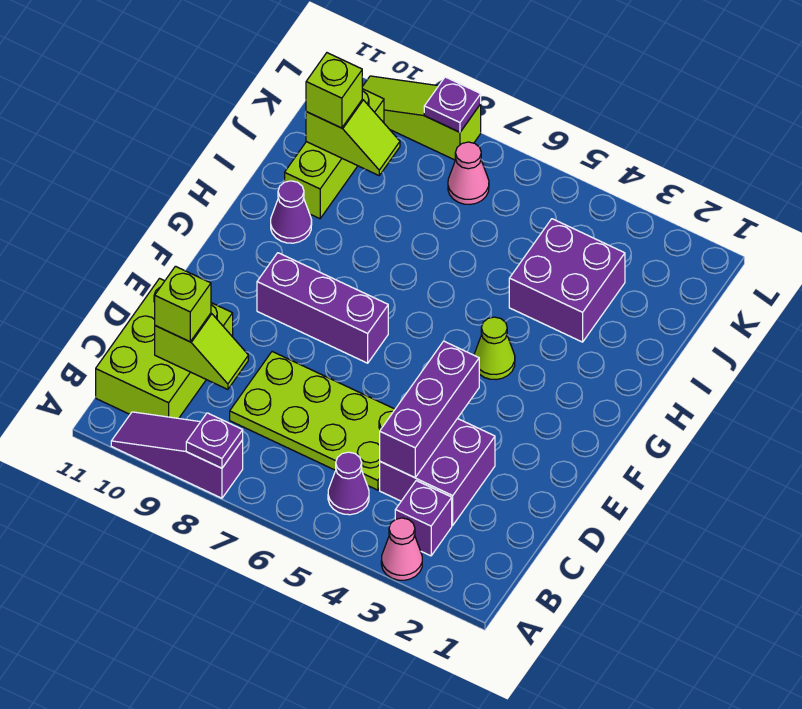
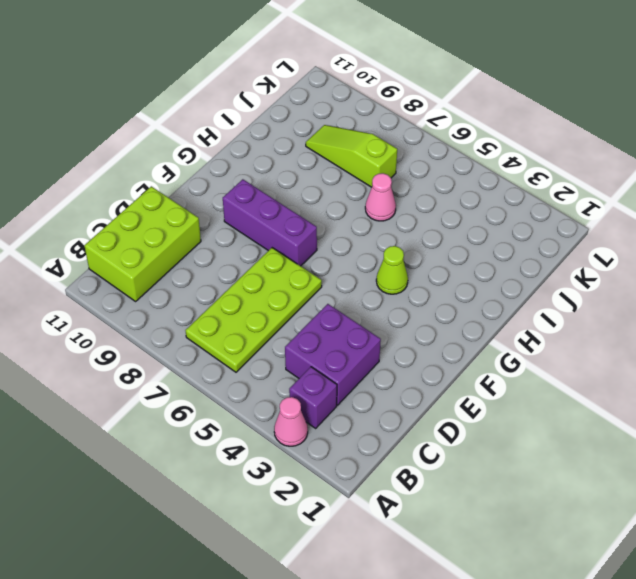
lime 2x4 plate [185,248,322,372] -> lime 2x4 plate turned to [230,352,395,490]
pink 1x1 cone [365,173,396,221] -> pink 1x1 cone moved to [448,142,489,204]
lime 1x3 slope [306,125,397,187] -> lime 1x3 slope moved to [362,76,481,160]
none -> purple 1x3 slope [111,412,243,498]
none -> purple 1x1 cone [328,452,369,515]
none -> purple 1x1 cone [271,181,312,243]

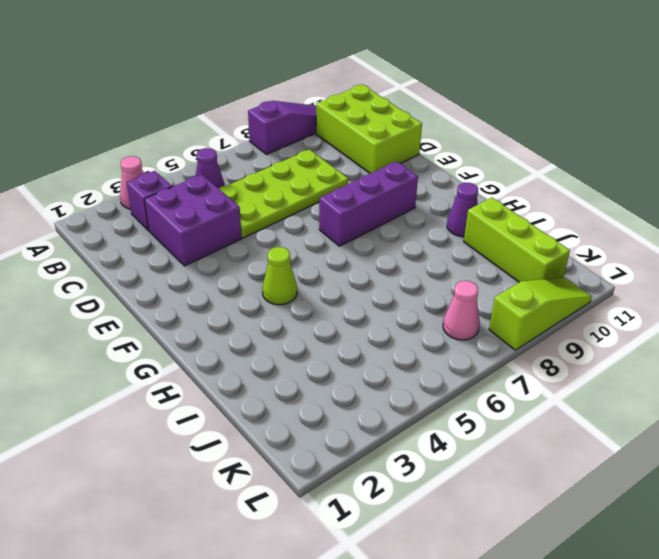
none -> purple 2x2 brick [509,219,625,342]
none -> purple 1x1 plate [186,413,243,468]
none -> purple 1x3 brick [380,341,479,478]

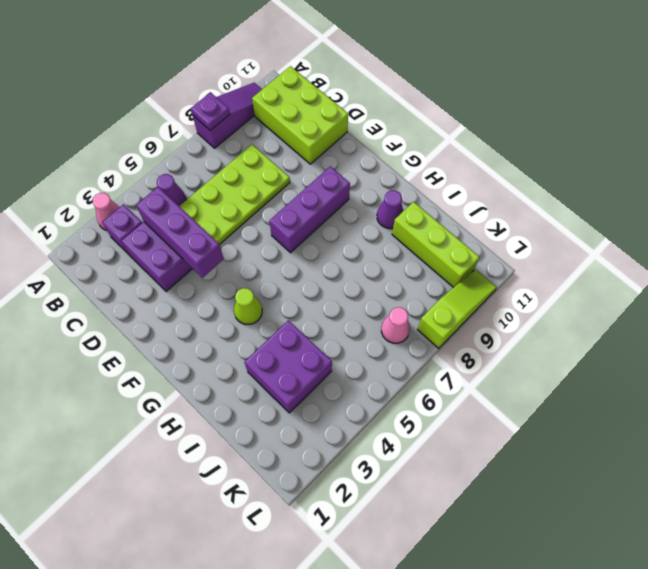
none -> lime 1x2 slope [155,313,248,389]
none -> lime 1x2 slope [306,99,400,175]
none -> purple 1x1 plate [424,77,481,132]

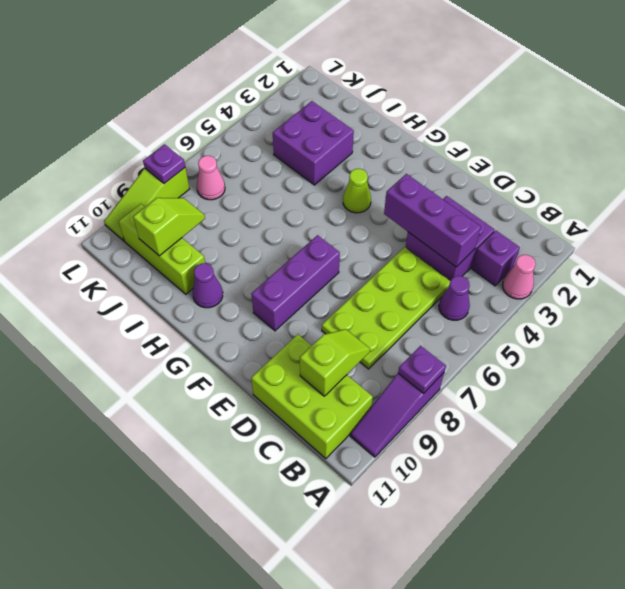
none -> lime 1x1 brick [155,266,211,342]
none -> lime 1x1 brick [306,53,362,128]

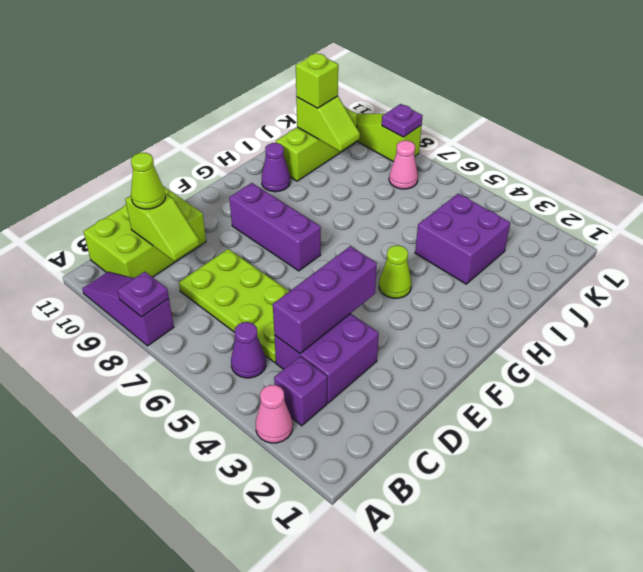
lime 1x1 cone [131,153,165,209] -> lime 1x1 brick [155,266,211,342]

